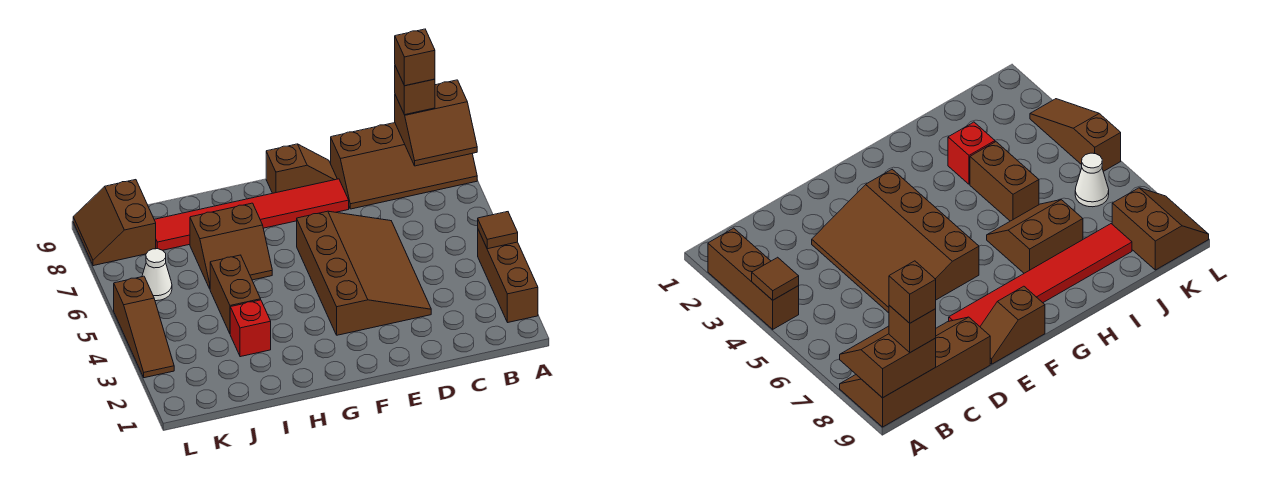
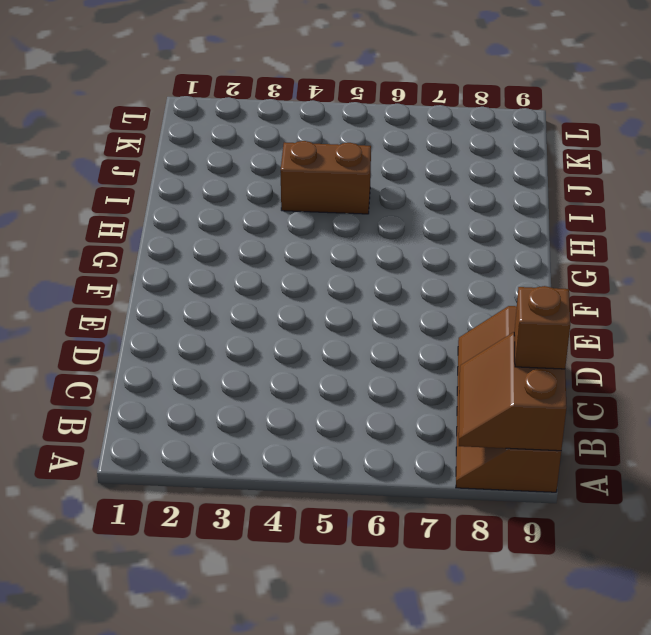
none -> brown 1x3 brick [478,230,538,322]
none -> brown 3x4 slope [297,211,431,335]
none -> red 1x6 tile [154,179,349,250]

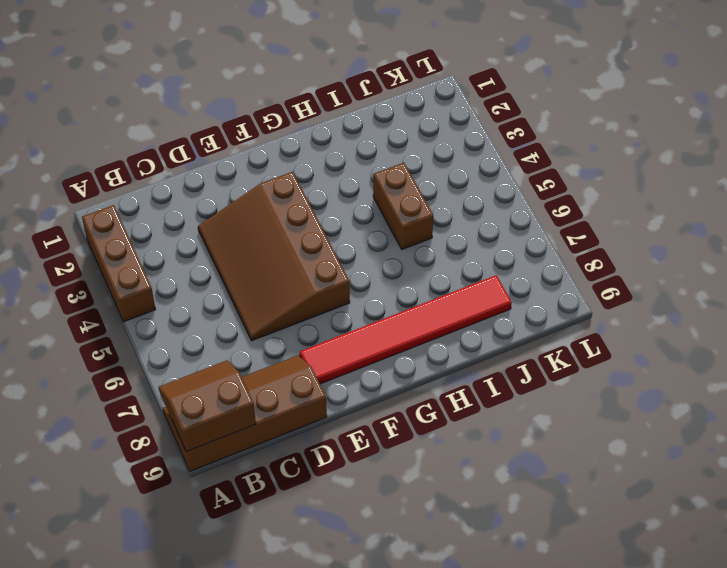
none -> brown 1x2 slope [266,144,337,193]
none -> brown 2x2 slope [190,203,272,289]
none -> red 1x1 brick [230,300,271,357]

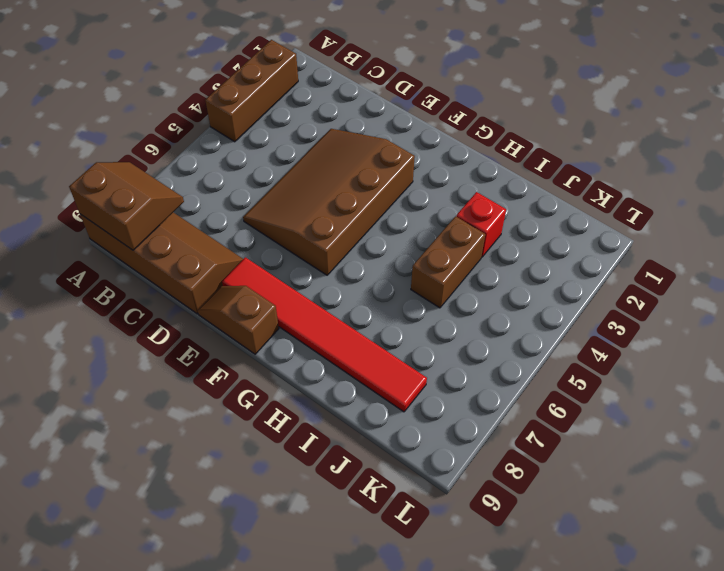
none -> brown 2x2 slope [190,203,272,289]
none -> white 1x1 cone [142,249,172,301]
none -> brown 2x2 slope [73,180,156,266]

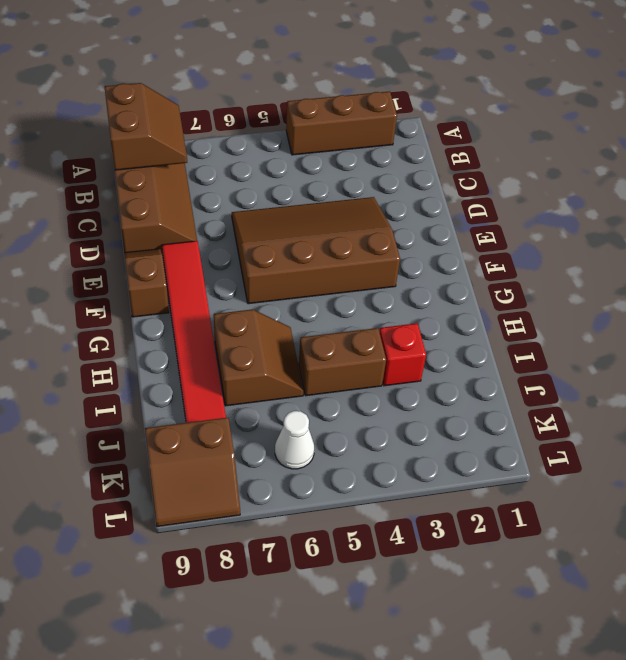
none -> brown 1x3 slope [114,276,174,378]
none -> brown 1x1 tile [478,212,518,249]
none -> brown 1x1 brick [395,66,435,115]

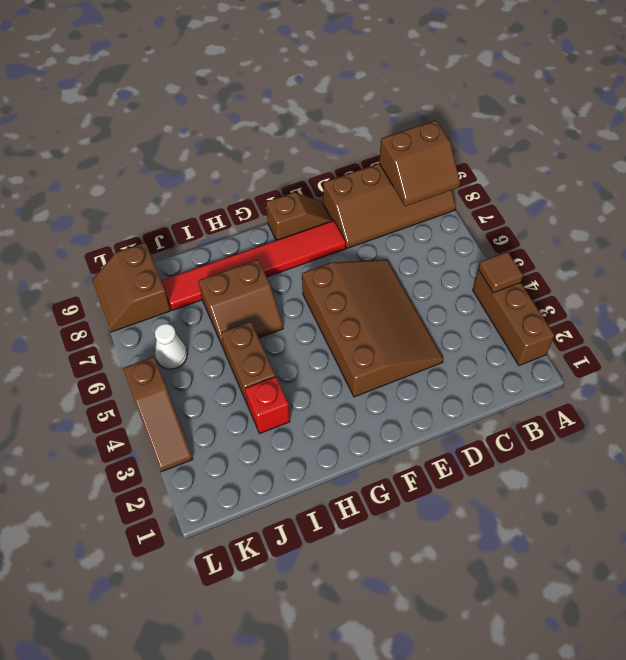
none -> brown 1x1 brick [395,66,435,115]
none -> brown 1x1 brick [395,29,435,86]

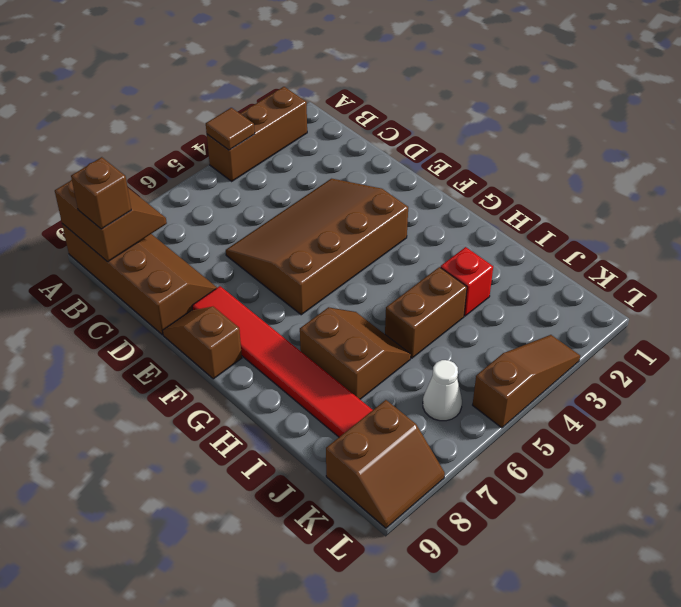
none -> brown 1x1 brick [395,29,435,86]

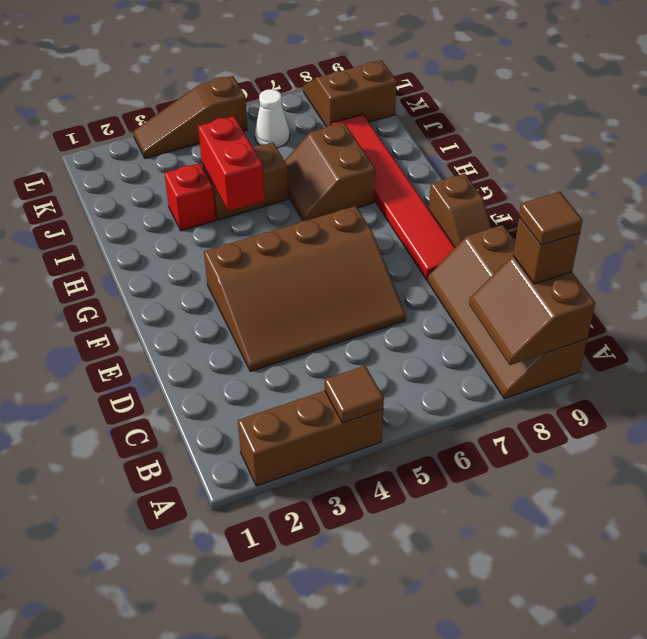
brown 1x1 tile [519,192,583,245] -> brown 1x1 brick [395,29,435,86]
red 1x2 brick [198,116,264,211] -> none

